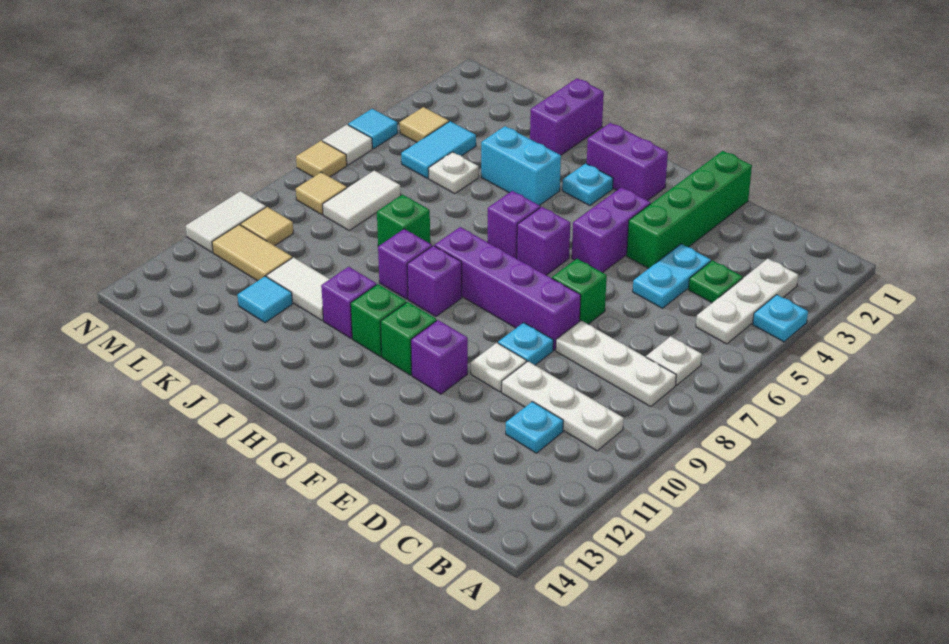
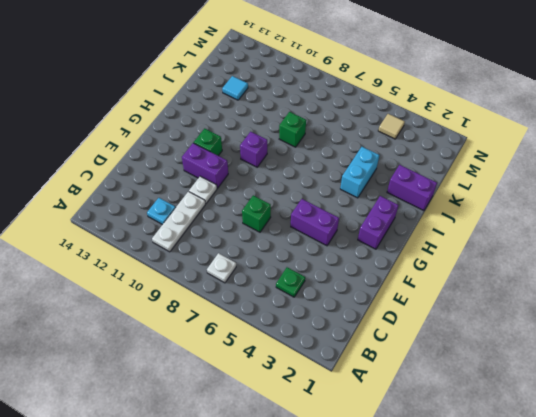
purple 1x2 brick [182,143,228,188] -> purple 1x1 brick [411,320,468,394]
none -> cyan 1x1 plate [753,295,808,342]
none -> white 1x3 plate [696,259,798,344]
none -> white 1x3 plate [556,321,676,407]
none -> cyan 1x2 plate [633,244,711,308]

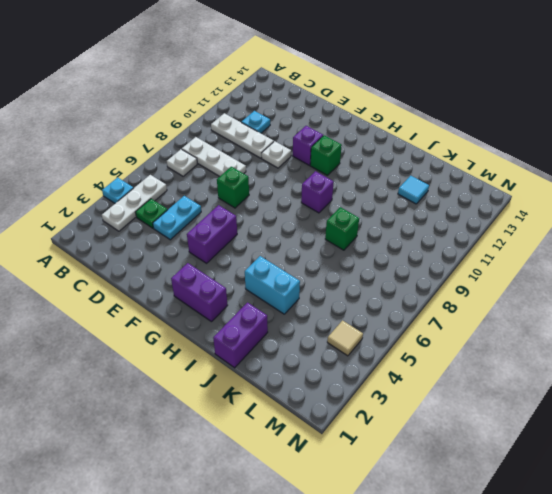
none -> green 1x4 brick [627,151,752,268]
none -> purple 1x4 brick [435,227,581,350]
none -> cyan 1x1 plate [498,323,553,365]
none -> purple 1x1 brick [517,207,570,275]

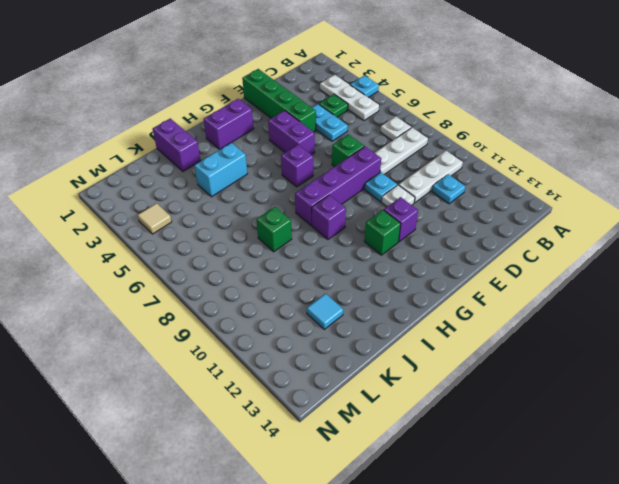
none -> cyan 1x1 plate [562,163,613,206]
none -> purple 1x1 brick [488,191,540,258]
none -> green 1x1 brick [351,284,406,357]
none -> purple 1x1 brick [378,229,432,299]

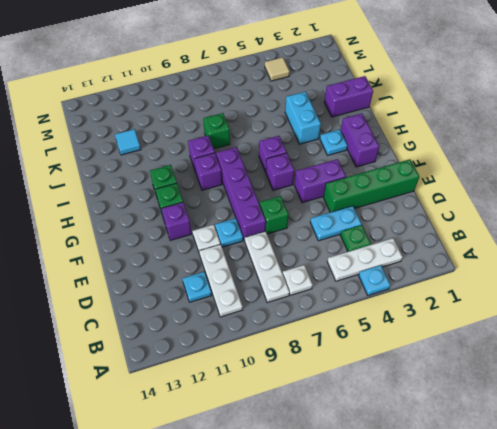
none -> purple 1x1 brick [321,267,377,338]
none -> white 1x2 tile [266,257,330,320]
none -> white 1x1 plate [428,152,479,194]
none -> cyan 1x2 tile [401,121,476,178]

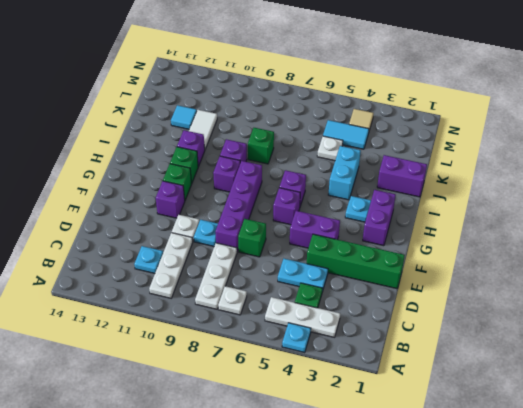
none -> white 1x2 tile [323,170,401,231]
none -> tan 1x2 tile [212,225,292,281]
none -> tan 1x1 tile [296,172,347,215]
none -> tan 1x1 tile [241,207,293,246]

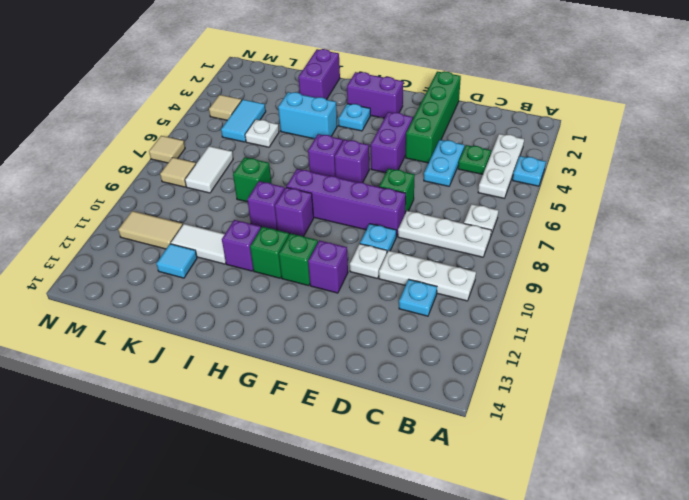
none -> tan 1x1 tile [241,207,293,246]
none -> cyan 1x1 tile [348,109,398,149]
none -> white 1x1 tile [322,125,372,165]
none -> white 1x2 tile [186,191,266,252]

